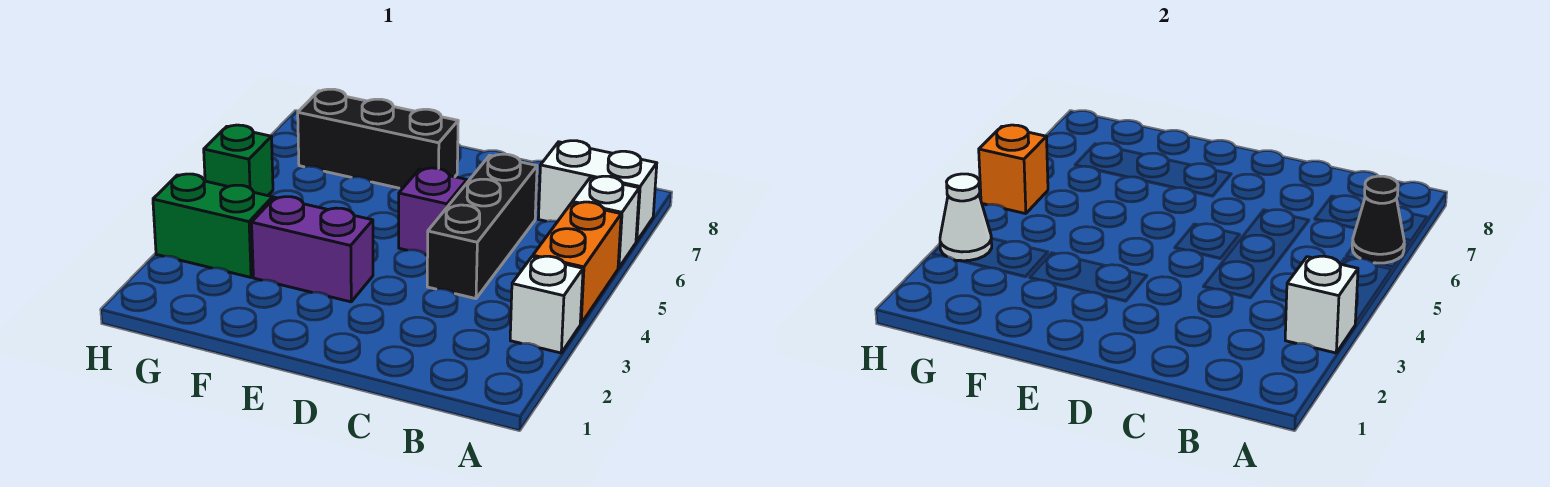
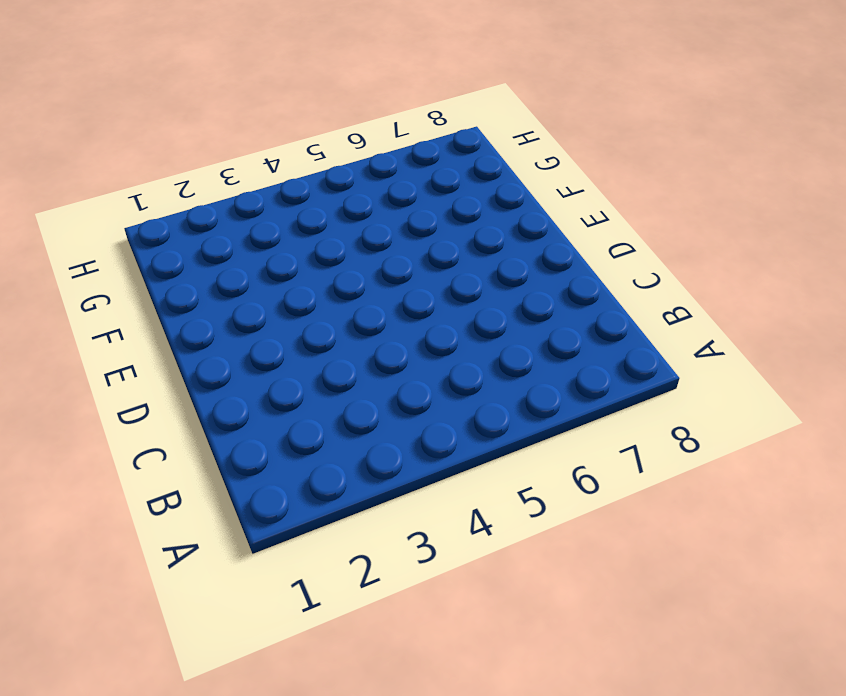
none -> white 1x1 brick [510,256,583,353]
none -> orange 1x2 brick [533,202,621,324]
none -> white 1x1 brick [572,176,639,268]

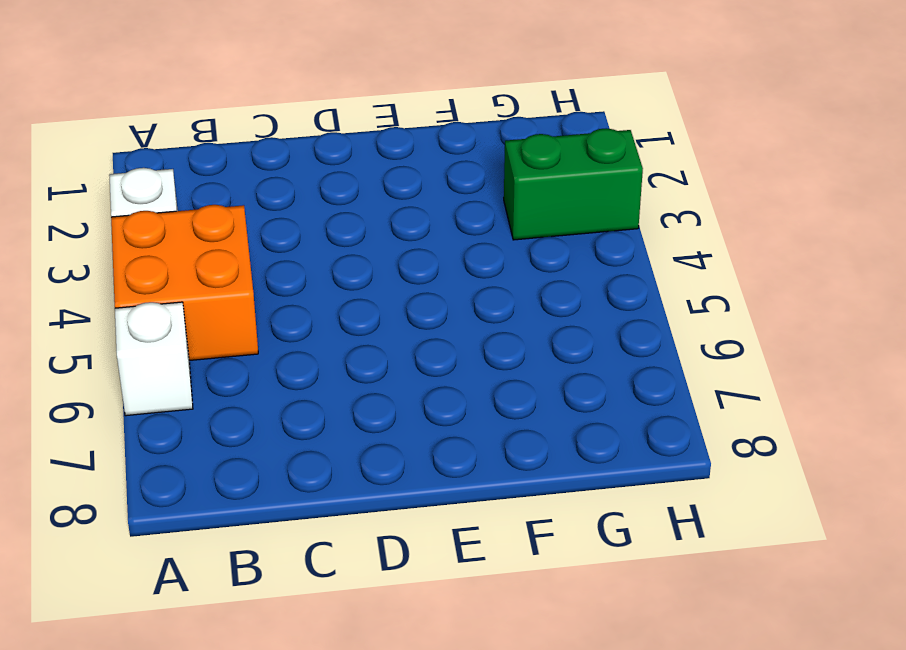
orange 2x2 brick [111,205,258,361] -> orange 1x2 brick [533,202,621,324]
none -> white 1x2 brick [538,141,657,242]
none -> black 1x3 brick [427,154,537,299]
none -> purple 1x1 brick [399,168,467,255]

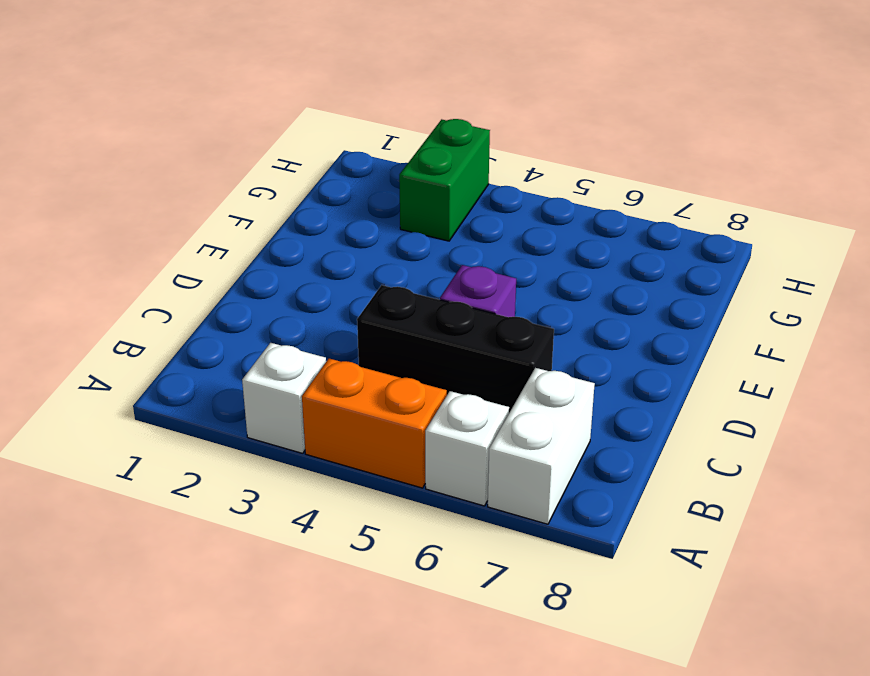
none -> purple 1x2 brick [252,197,373,302]
none -> black 1x3 brick [298,89,458,188]
none -> green 1x1 brick [204,125,273,196]

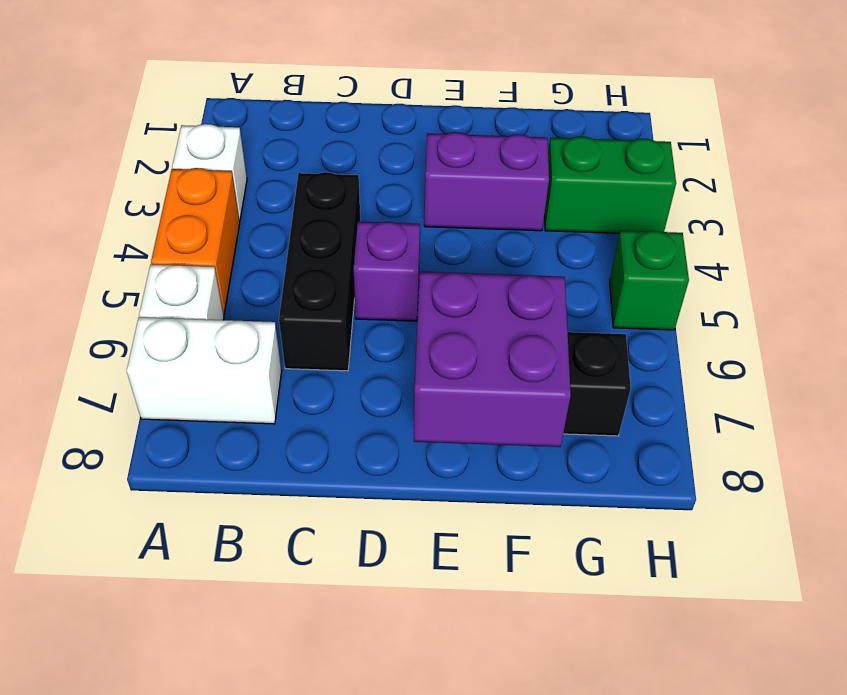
purple 2x2 brick [414,272,571,447] -> none
none -> white 1x1 brick [1285,256,1358,353]
none -> black 1x1 cone [1352,176,1404,263]
none -> white 1x1 cone [940,174,992,261]

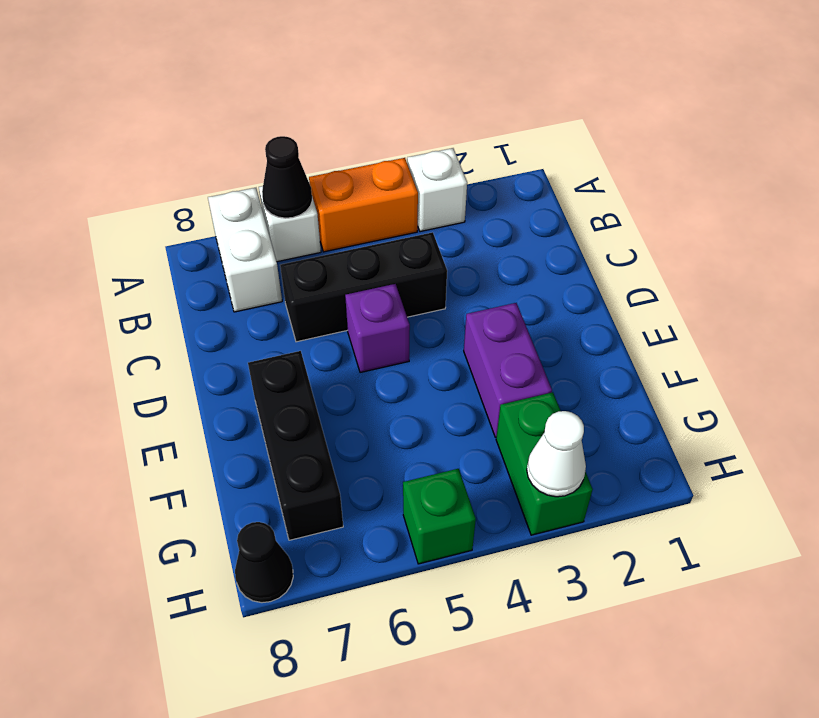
black 1x1 cone [235,522,293,603] -> none
none -> white 1x1 brick [1285,256,1358,353]
none -> orange 1x1 brick [979,125,1048,214]

